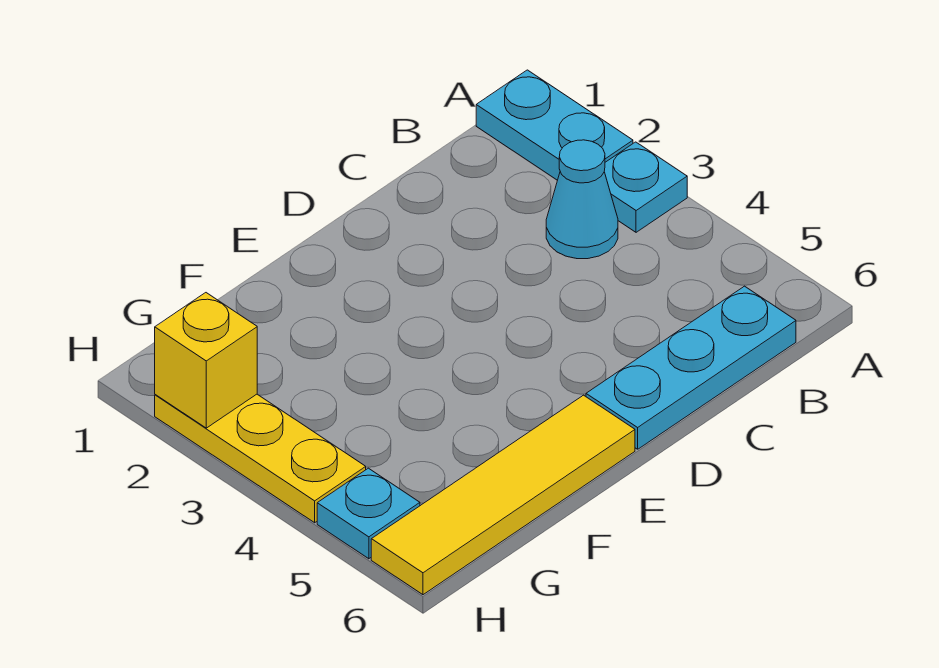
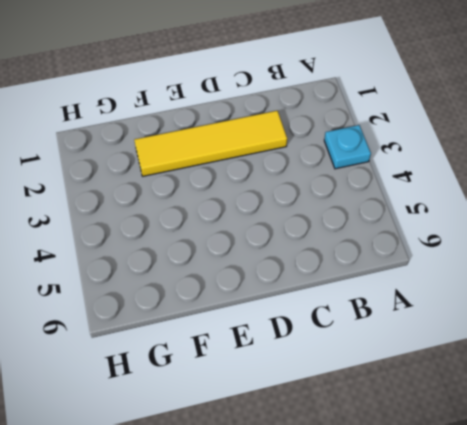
yellow 1x4 tile [134,111,287,176] -> yellow 1x4 tile moved to [371,395,635,595]
none -> cyan 1x2 plate [476,70,633,180]
none -> cyan 1x1 cone [546,140,618,259]

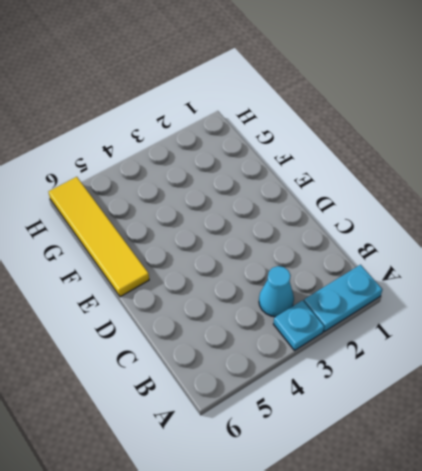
none -> cyan 1x3 plate [586,286,796,449]
none -> yellow 1x3 plate [155,394,366,523]

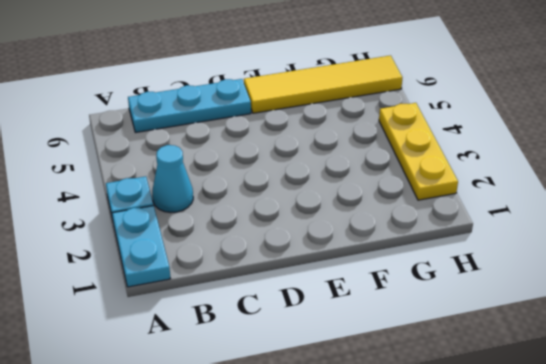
none -> cyan 1x1 plate [317,468,420,559]
none -> yellow 1x1 brick [155,293,257,428]

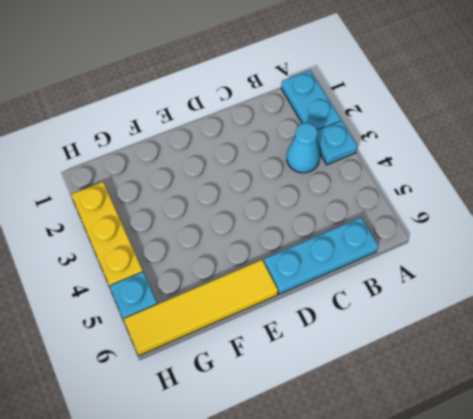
none -> yellow 1x1 brick [155,293,257,428]

